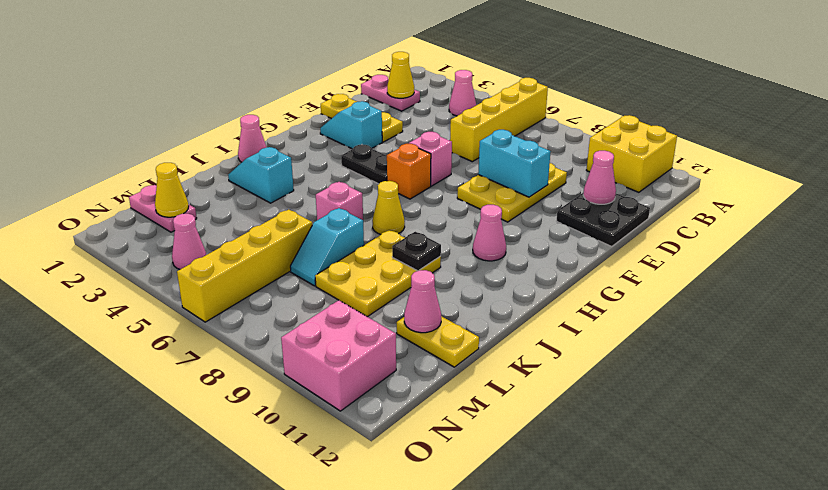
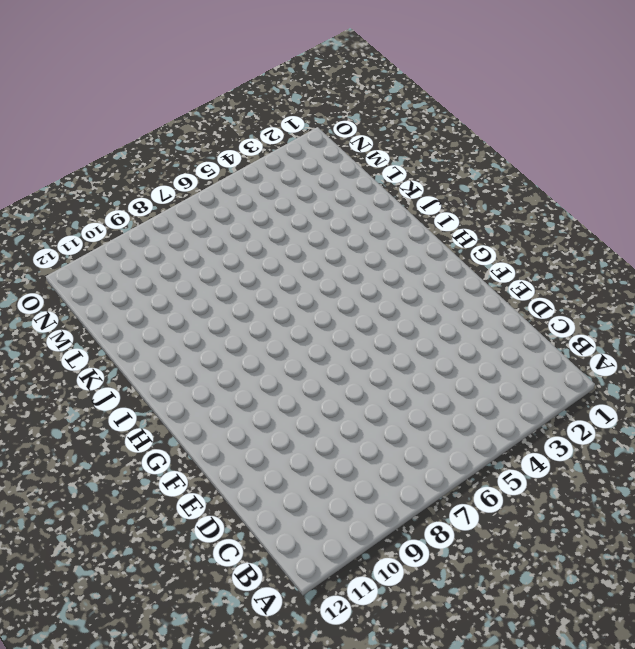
none -> yellow 1x4 brick [450,78,548,162]
none -> yellow 2x2 brick [587,115,677,192]
none -> pink 1x1 cone [449,70,476,116]

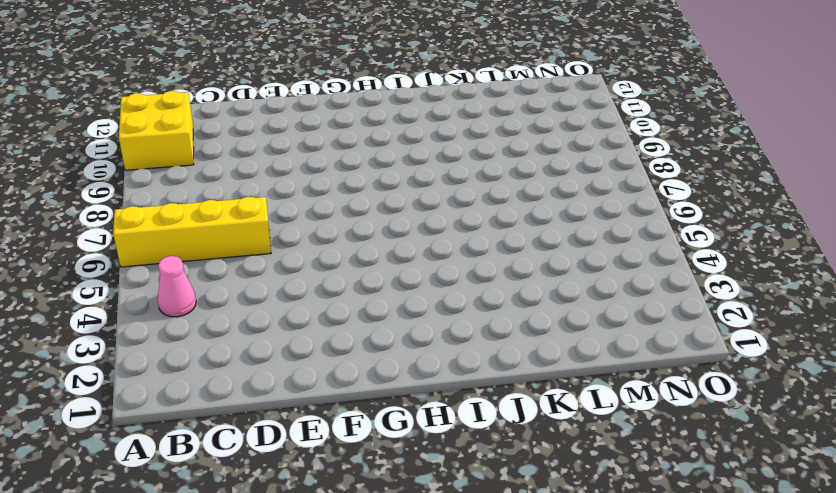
none -> pink 1x2 plate [361,75,420,111]
none -> yellow 2x3 plate [457,163,567,222]
none -> black 2x2 plate [557,192,650,247]

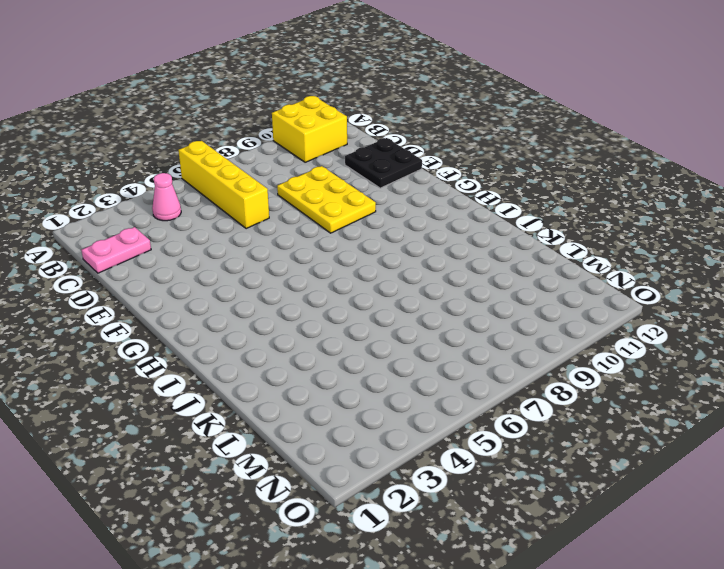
none -> yellow 1x3 plate [321,94,403,142]
none -> cyan 1x2 slope [320,101,382,149]
none -> pink 1x1 brick [409,132,452,186]

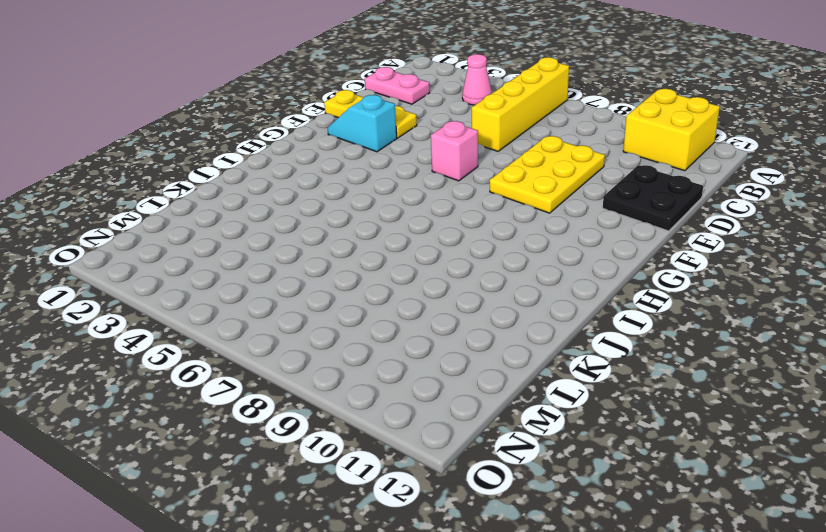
none -> black 1x2 plate [341,145,387,184]
none -> orange 1x1 brick [387,144,431,199]
none -> pink 1x1 cone [473,205,506,261]

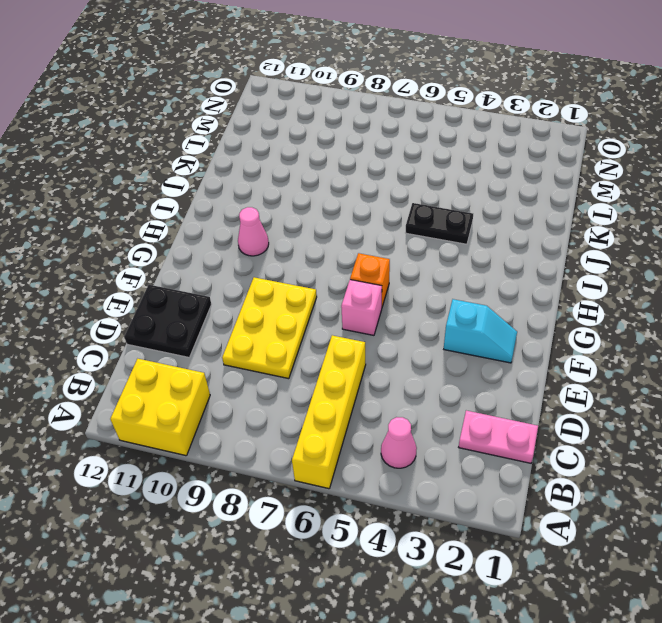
black 1x2 plate [405,203,473,244] -> black 1x2 plate moved to [341,145,387,184]
none -> yellow 1x3 plate [321,94,403,142]
none -> pink 1x1 cone [238,115,266,162]
none -> yellow 1x1 cone [372,181,405,234]

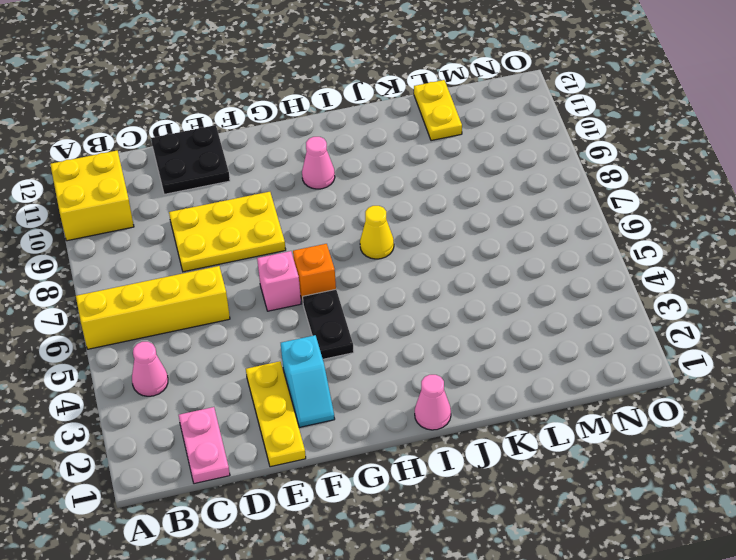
none -> cyan 1x2 slope [228,147,294,203]
none -> pink 1x1 brick [316,182,363,220]
none -> yellow 2x3 plate [315,230,441,317]

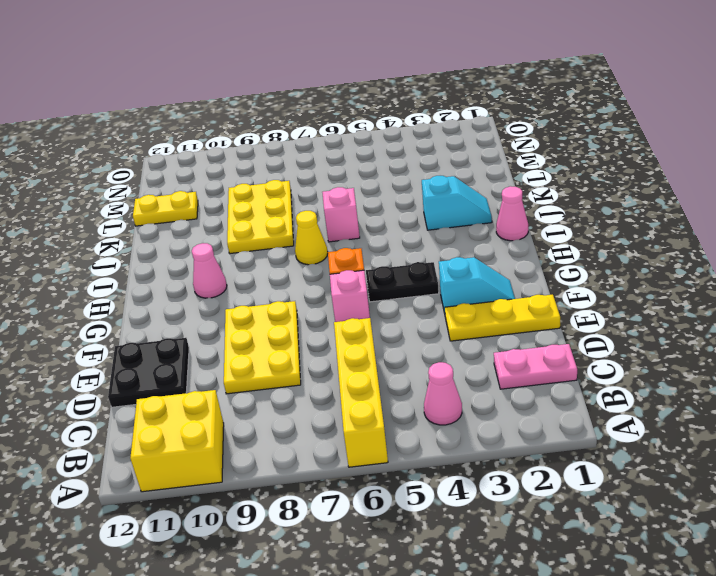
none -> cyan 1x2 slope [290,208,364,286]
none -> yellow 1x4 brick [177,210,312,322]
none -> pink 1x2 plate [129,185,197,232]

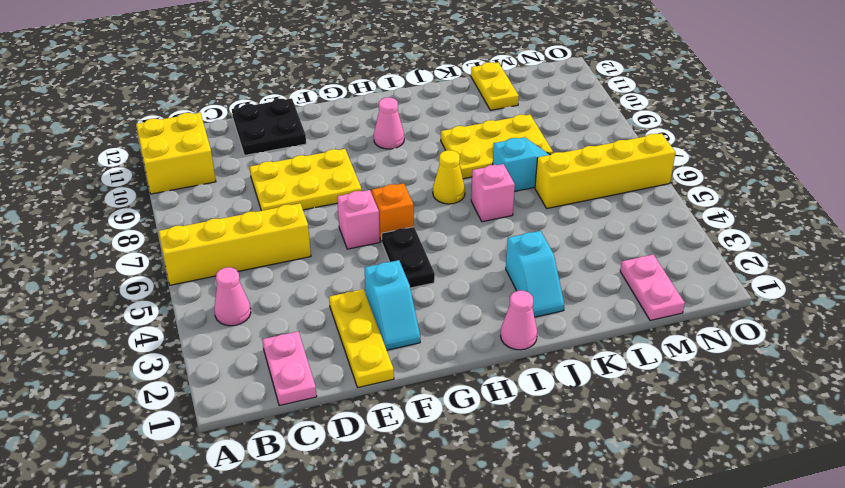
none -> pink 1x1 cone [172,214,206,269]
none -> pink 2x2 brick [281,300,396,411]
none -> yellow 1x1 cone [387,52,414,98]

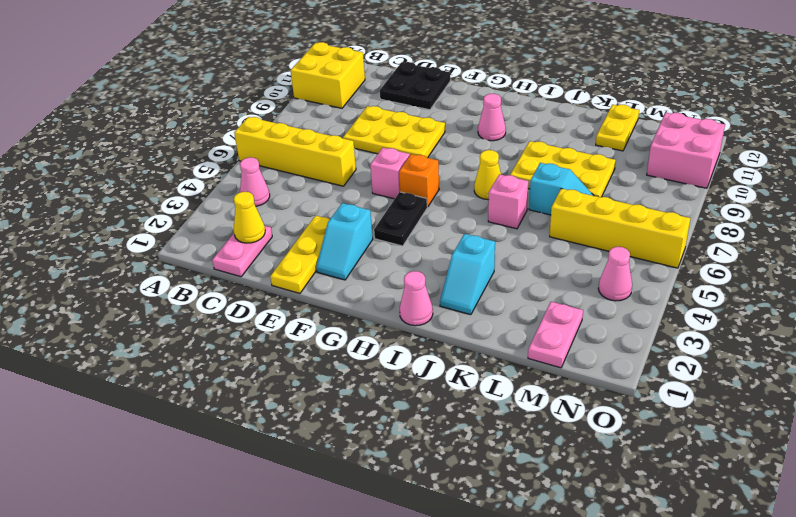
none -> pink 1x1 cone [583,151,616,204]
none -> cyan 1x2 brick [478,130,551,197]
none -> black 1x1 plate [392,232,441,271]

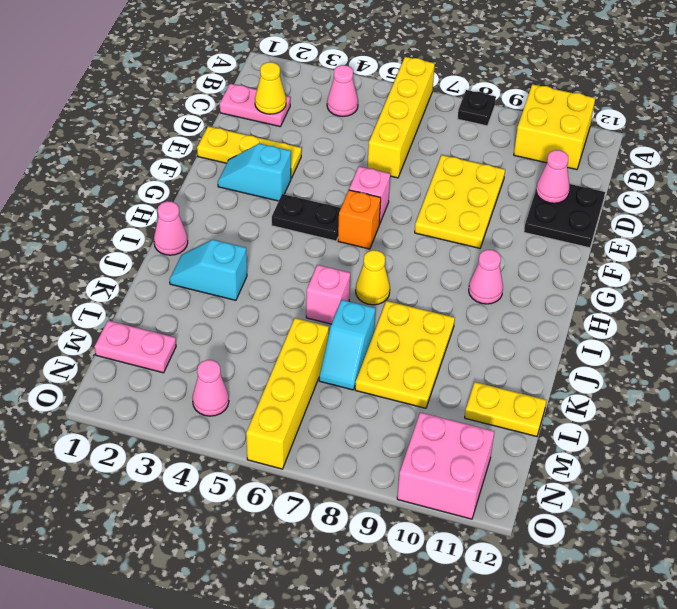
black 1x1 plate [458,90,496,126] -> black 1x1 plate moved to [392,232,441,271]
none -> cyan 1x2 brick [478,130,551,197]
none -> pink 1x1 cone [404,270,441,333]
none -> yellow 1x1 cone [155,163,189,217]

